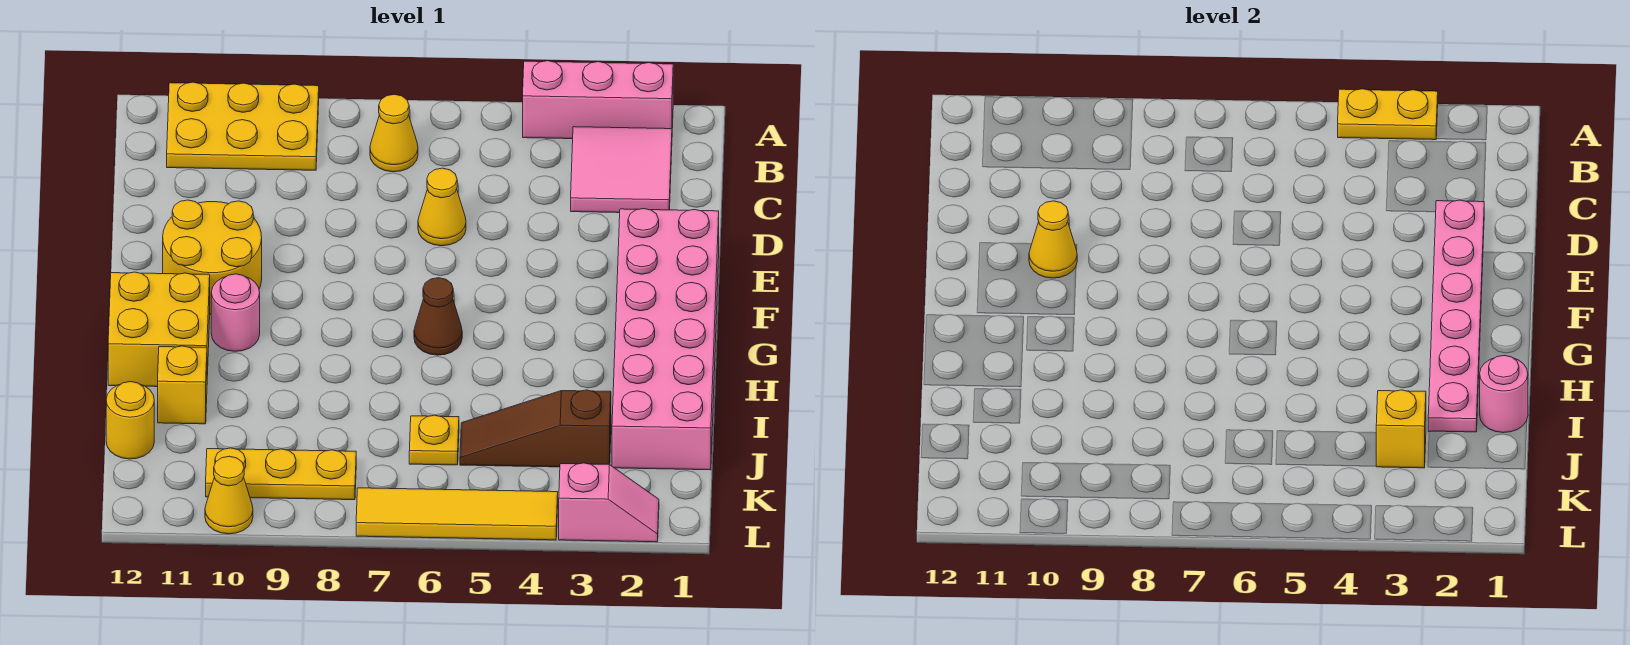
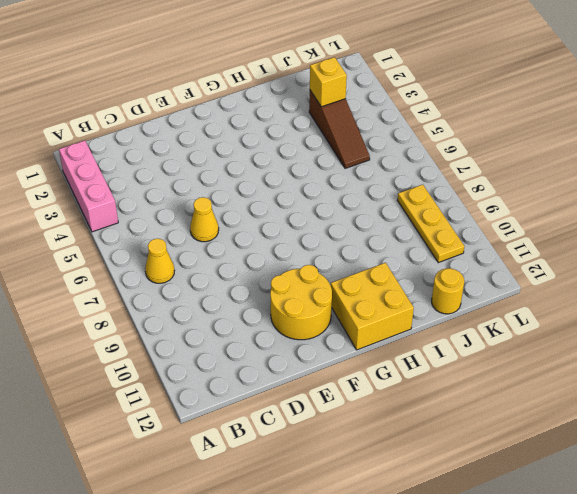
none -> yellow 2x3 plate [167,82,319,170]
none -> pink 2x2 tile [571,127,672,213]
none -> pink 2x6 brick [612,209,719,470]

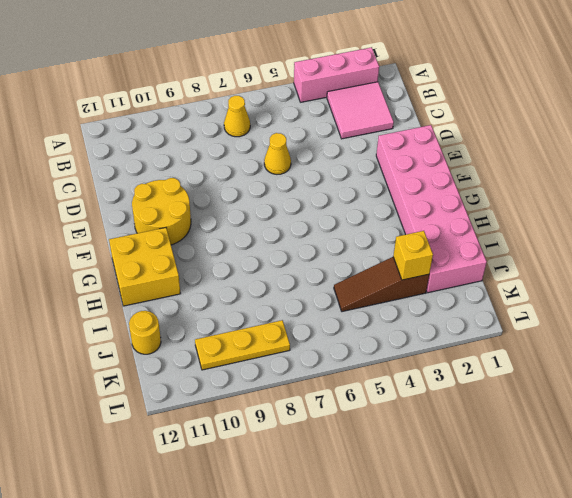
none -> yellow 2x3 plate [167,82,319,170]
none -> brown 1x1 cone [414,278,462,355]
none -> pink 1x1 round brick [211,274,260,351]

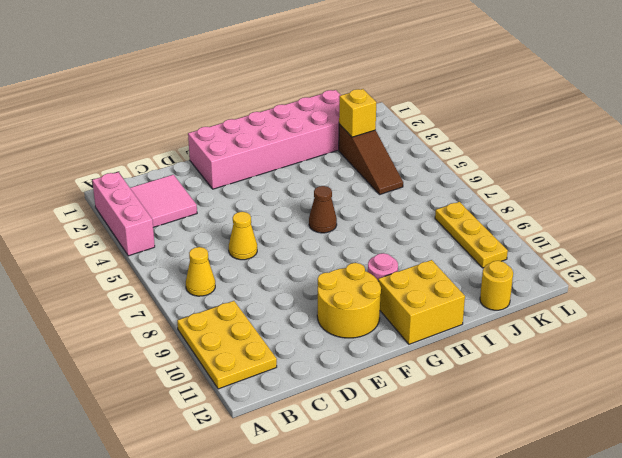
none -> yellow 1x1 brick [158,346,207,424]
none -> yellow 1x1 plate [409,415,459,465]
none -> pink 1x2 slope [559,463,659,542]

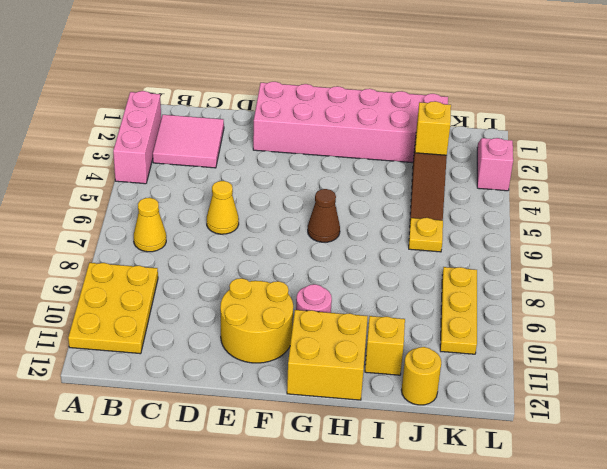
none -> yellow 1x4 tile [356,488,558,540]
none -> yellow 1x1 cone [205,456,253,534]
none -> yellow 1x2 plate [1338,89,1438,140]

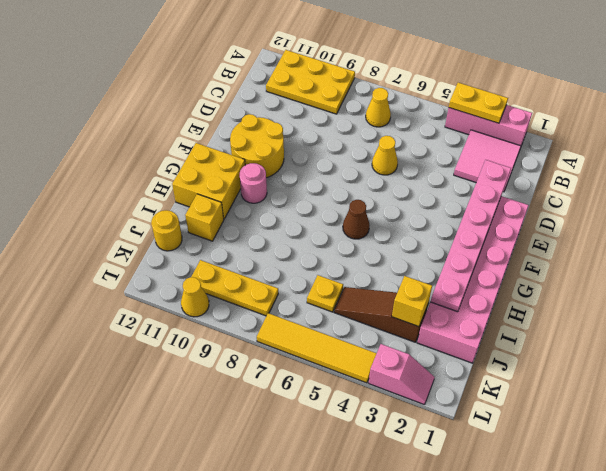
none -> yellow 1x1 cone [1029,201,1077,278]
none -> pink 1x1 round brick [1480,355,1528,433]

